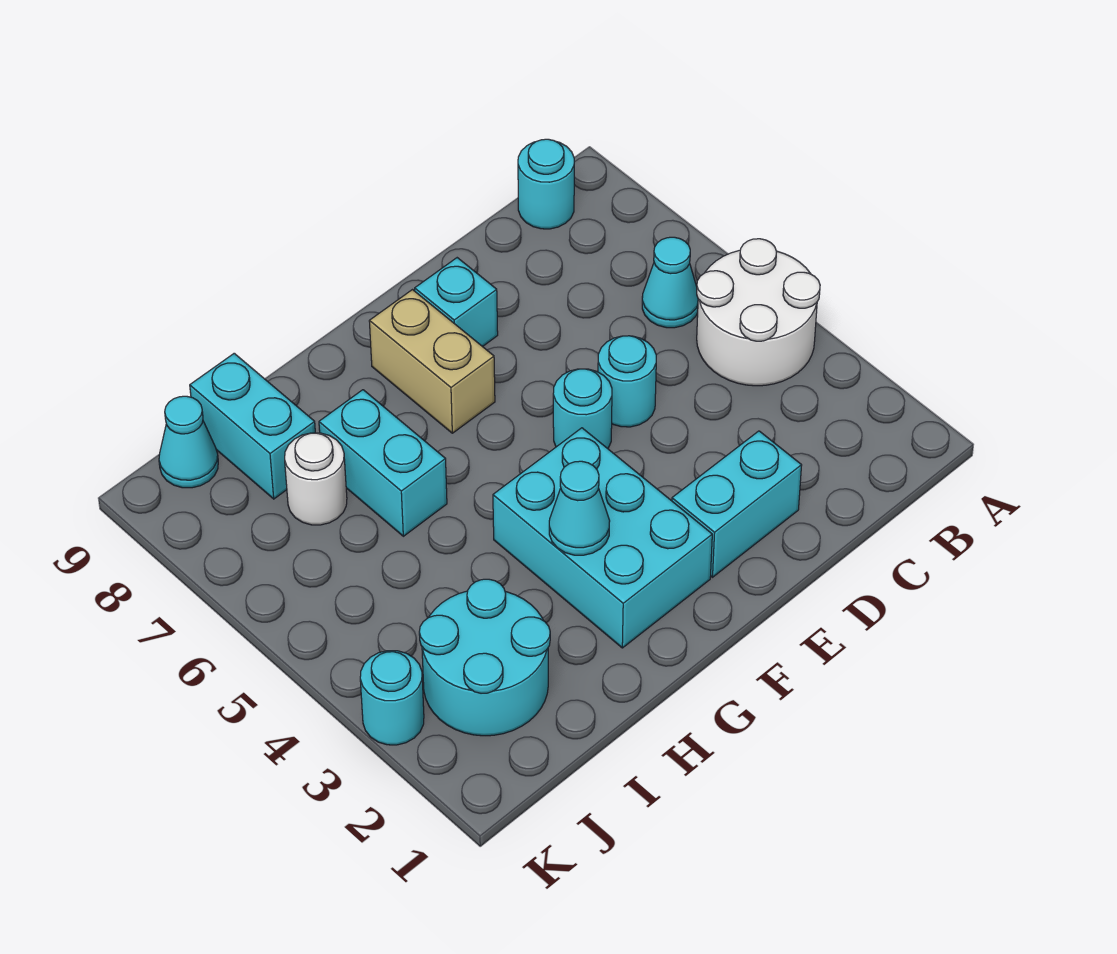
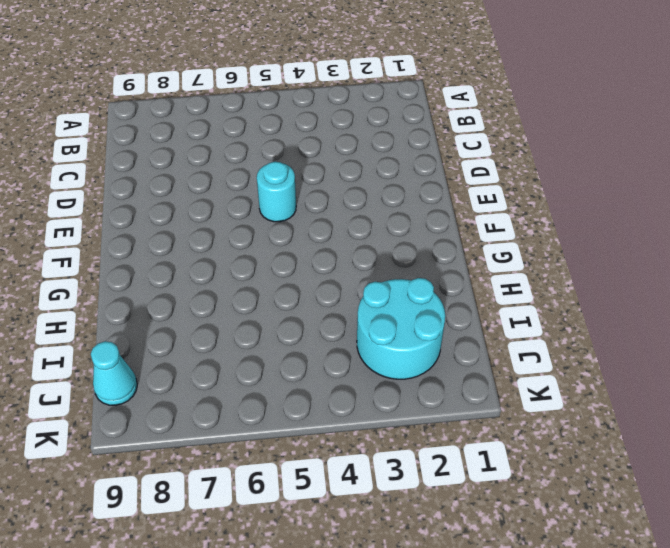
none -> white 2x2 round brick [697,239,820,386]
none -> cyan 1x1 cone [642,237,698,328]
none -> cyan 1x1 round brick [518,139,574,229]

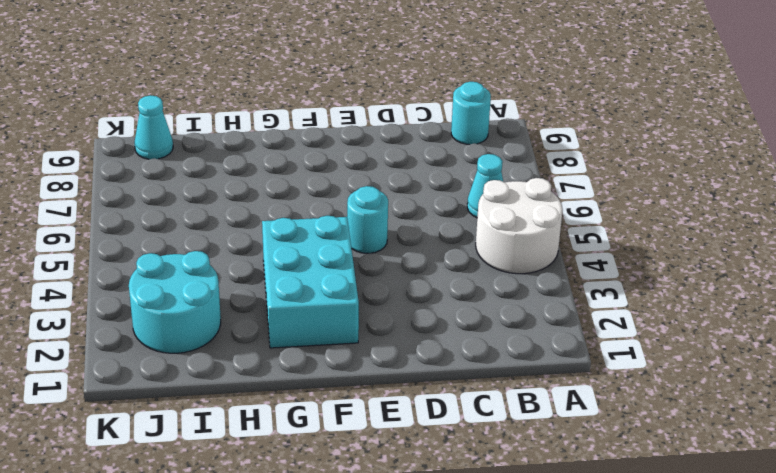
none -> cyan 1x2 brick [672,431,802,577]
none -> cyan 1x1 round brick [598,336,656,427]
none -> cyan 1x1 brick [415,258,498,347]

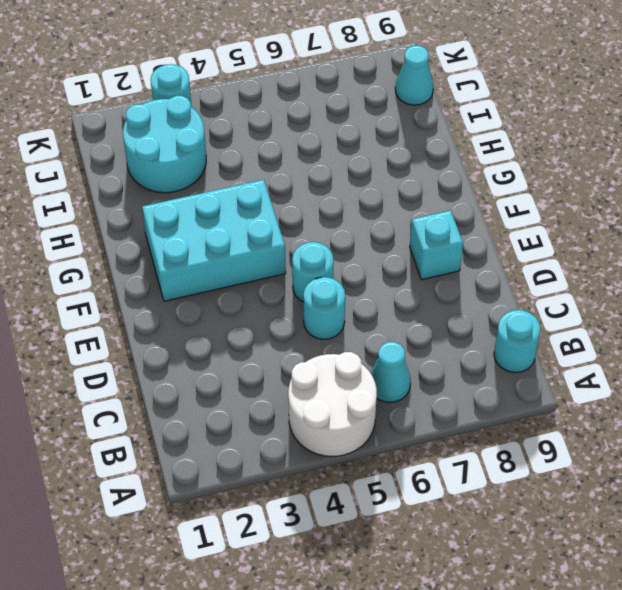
none -> cyan 1x2 brick [672,431,802,577]
none -> tan 1x2 brick [369,290,495,433]
none -> cyan 1x2 brick [319,390,447,536]

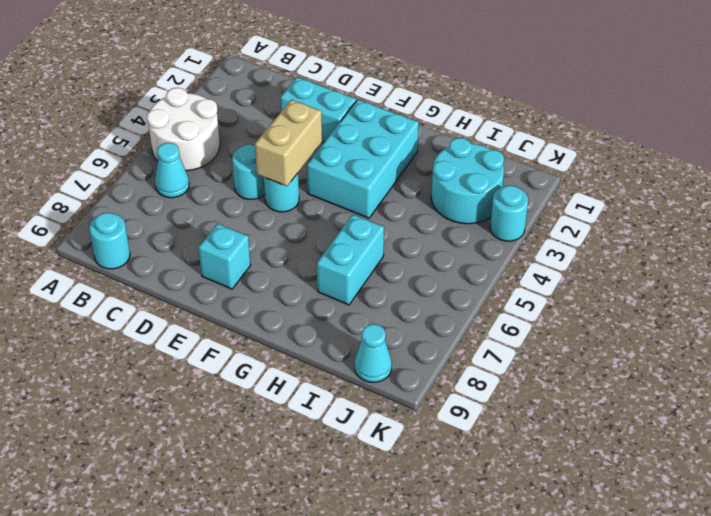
tan 1x2 brick [255,100,322,186] -> tan 1x2 brick moved to [369,290,495,433]
none -> white 1x1 round brick [285,433,347,525]
none -> cyan 1x2 brick [190,353,315,499]
none -> cyan 1x1 cone [549,461,610,555]

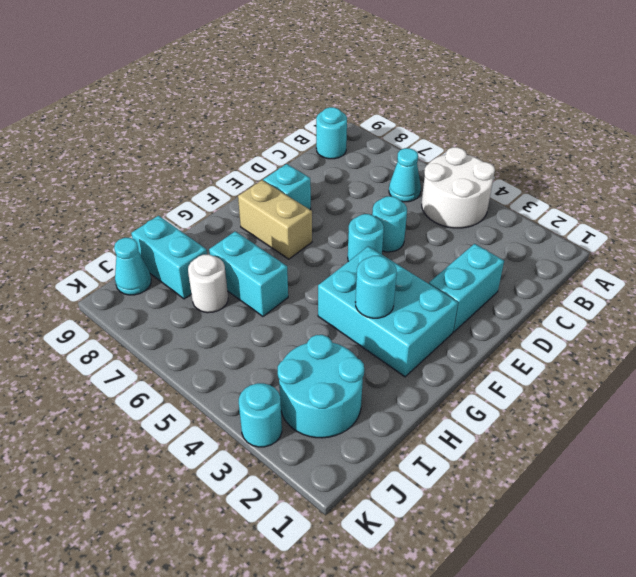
cyan 1x1 round brick [355,256,397,318] -> cyan 1x1 cone [549,461,610,555]

